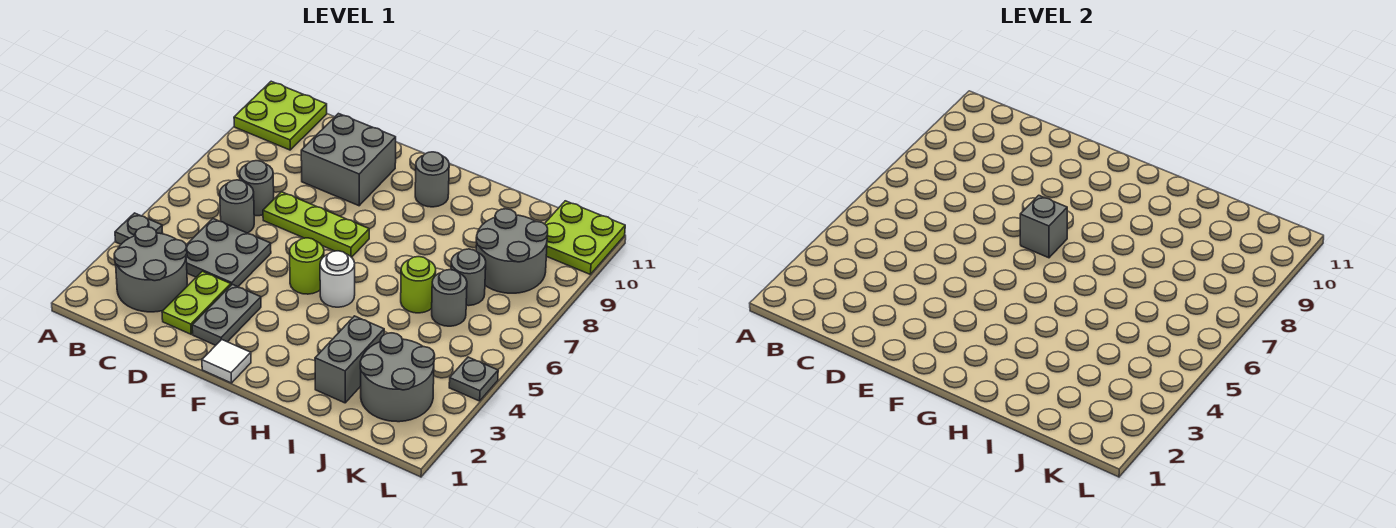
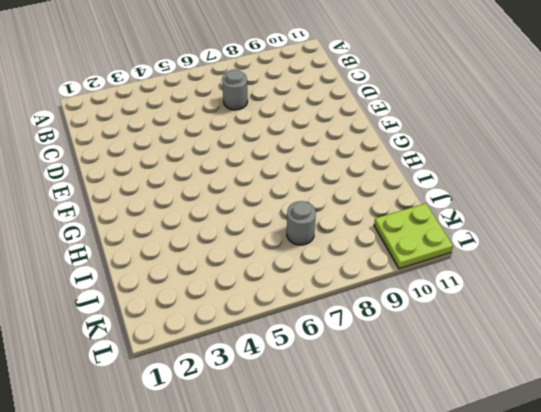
none -> grey 1x1 plate [115,213,163,244]
none -> lime 2x2 plate [234,81,327,150]
none -> grey 2x2 round brick [114,227,187,312]

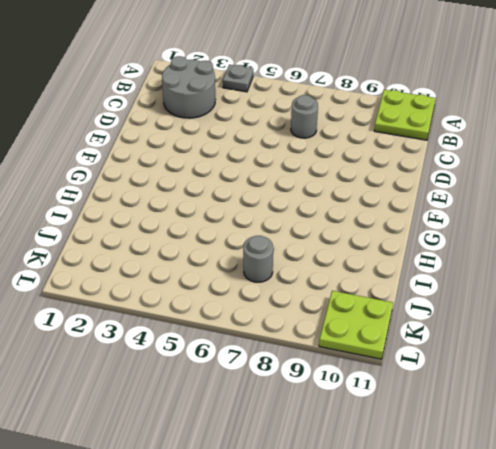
none -> grey 2x2 plate [186,219,271,287]
none -> grey 1x1 round brick [220,180,254,233]
none -> lime 1x2 plate [162,271,231,334]

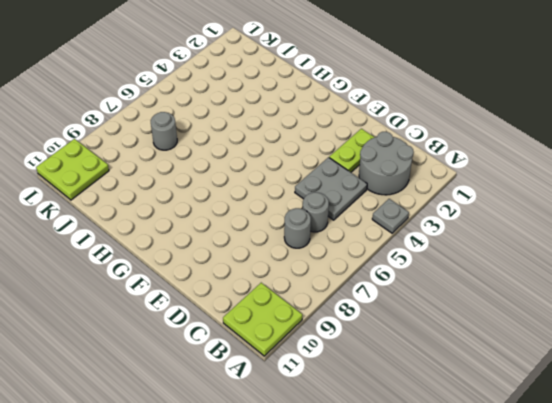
none -> lime 1x3 plate [263,192,369,257]
none -> grey 2x2 brick [301,114,396,206]
none -> grey 1x2 plate [192,284,261,345]

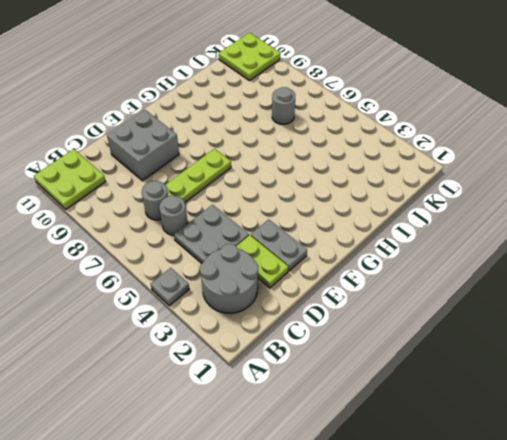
none -> white 1x1 tile [202,340,251,383]
none -> lime 1x1 round brick [290,238,324,294]
none -> white 1x1 round brick [320,251,355,307]

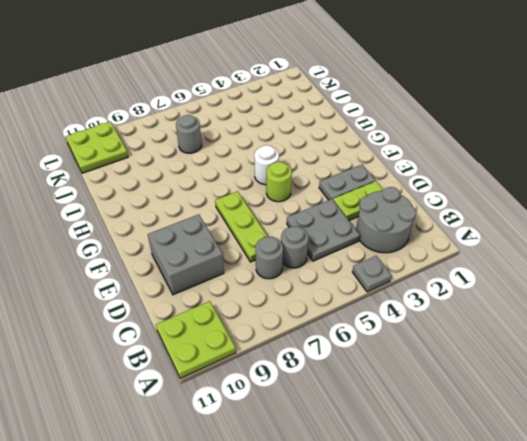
none -> white 1x1 tile [202,340,251,383]
none -> grey 1x1 round brick [415,152,449,207]
none -> grey 1x2 brick [315,316,384,403]

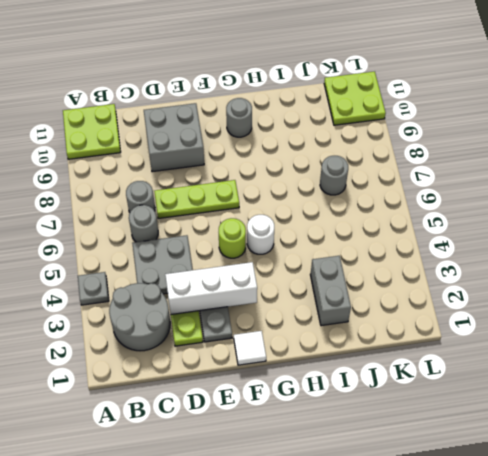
white 1x3 brick [165,262,257,314] -> none
none -> lime 1x1 round brick [401,257,436,313]
none -> grey 2x2 round brick [360,333,435,422]
none -> grey 1x1 round brick [432,270,467,326]

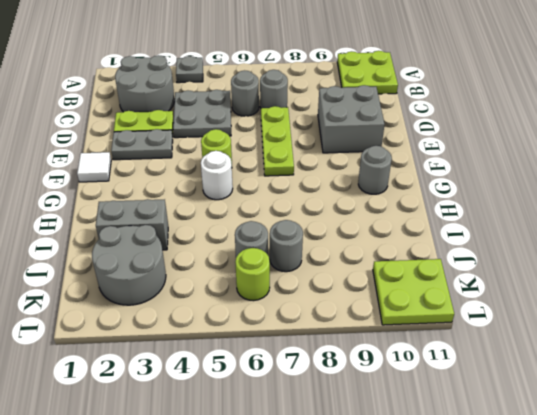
lime 1x1 round brick [235,248,270,301] -> lime 1x1 round brick moved to [401,257,436,313]
none -> grey 2x2 round brick [476,209,548,293]
none -> grey 1x1 plate [449,357,498,401]
none -> grey 1x1 brick [1020,195,1067,258]

